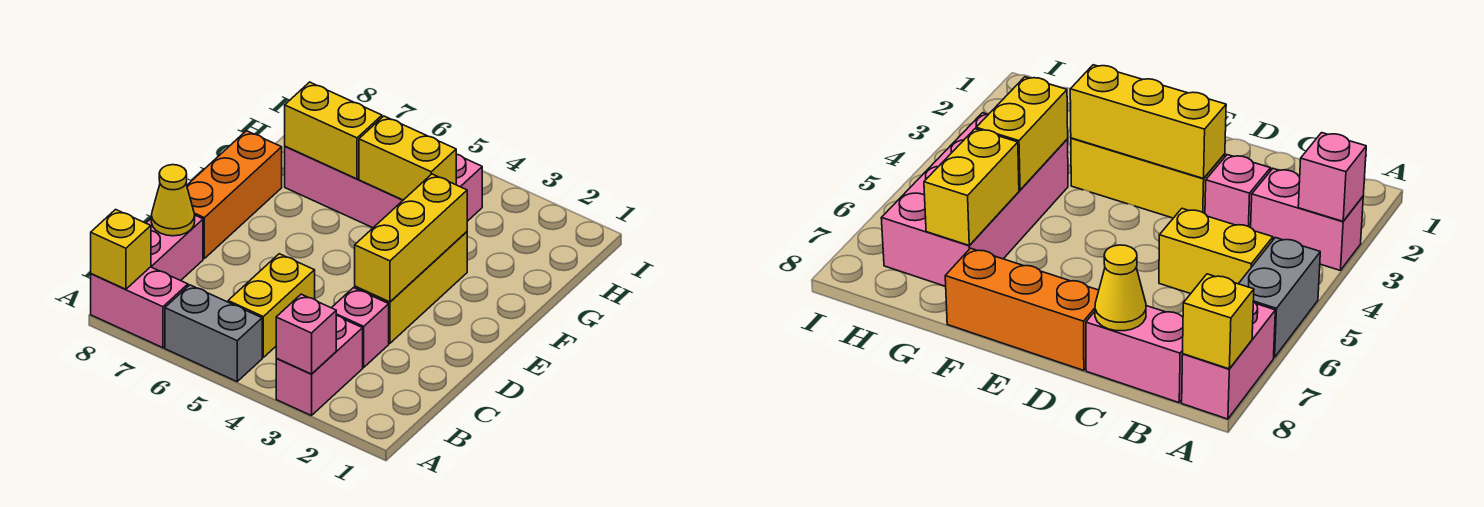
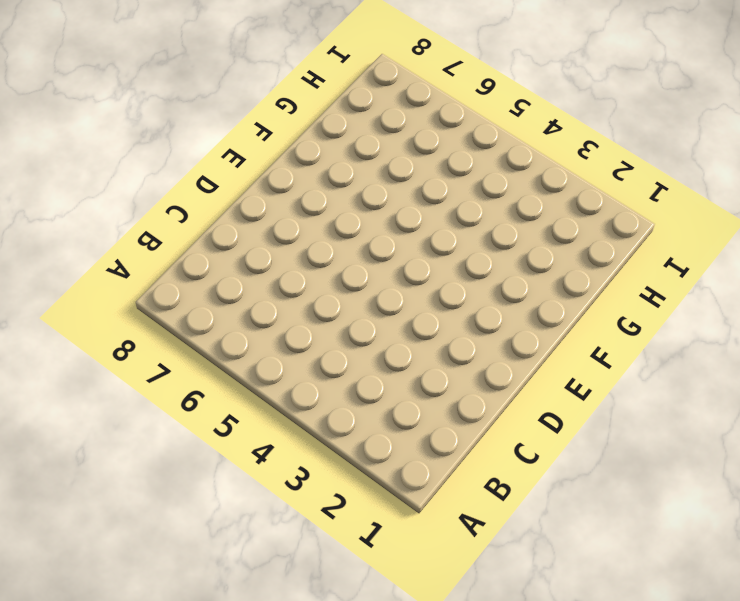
none -> pink 1x2 brick [276,315,363,416]
none -> grey 1x2 brick [165,285,262,381]
none -> pink 1x2 brick [91,267,188,348]

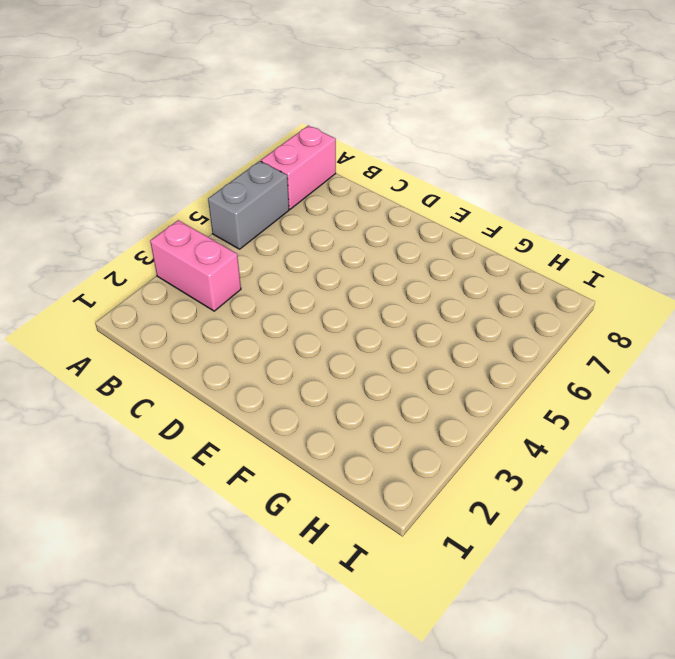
none -> yellow 1x2 brick [228,254,315,357]
none -> pink 1x2 brick [146,215,203,281]
none -> pink 1x1 brick [332,288,389,367]

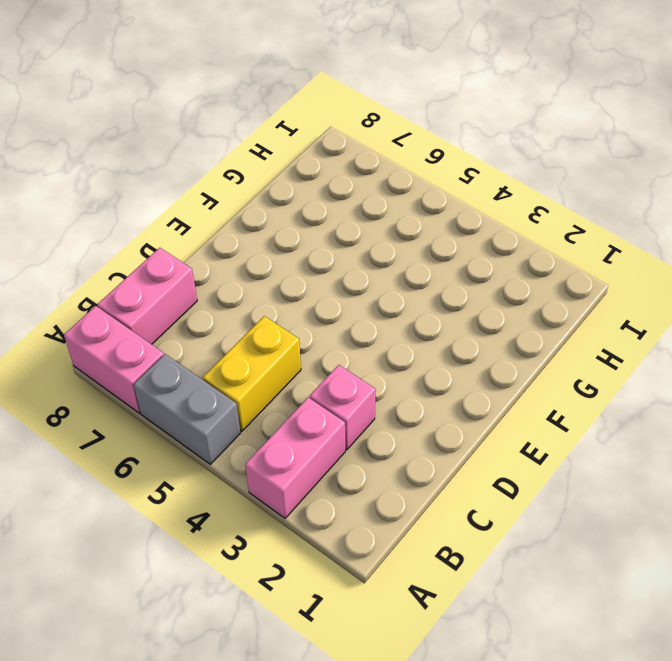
none -> yellow 1x3 brick [355,232,467,343]
none -> orange 1x3 brick [187,131,282,258]
none -> pink 2x4 brick [285,147,482,228]

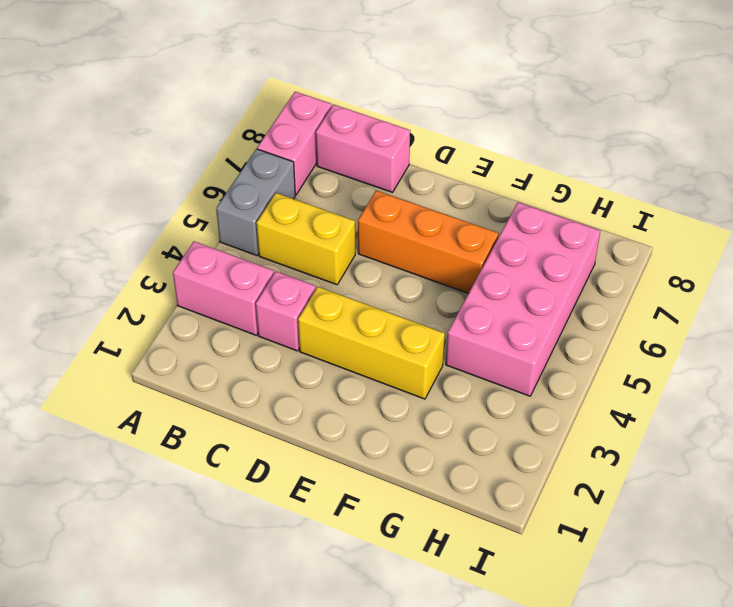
orange 1x3 brick [358,191,499,293] -> orange 1x3 brick moved to [187,131,282,258]
none -> pink 1x1 brick [276,294,336,374]
none -> yellow 1x1 brick [91,210,151,289]
none -> yellow 1x1 cone [151,165,195,236]

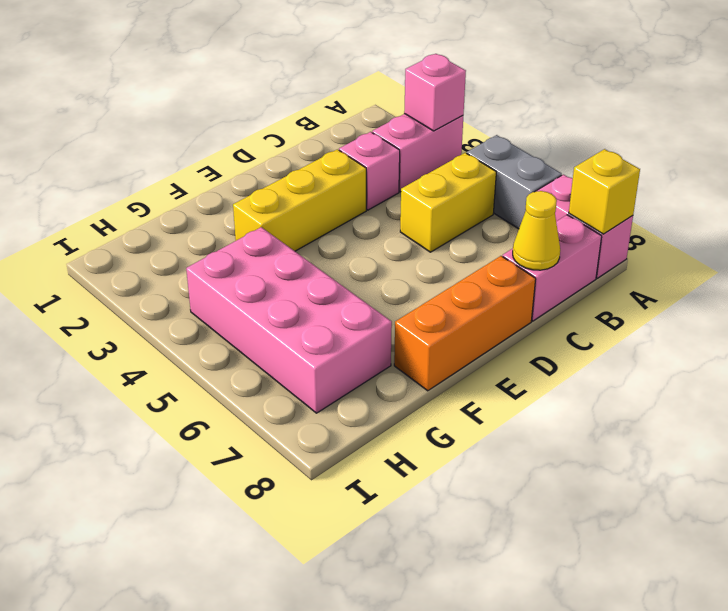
none -> yellow 1x3 brick [355,174,467,302]
none -> yellow 1x2 brick [359,116,456,200]
none -> yellow 1x2 brick [285,82,382,179]

